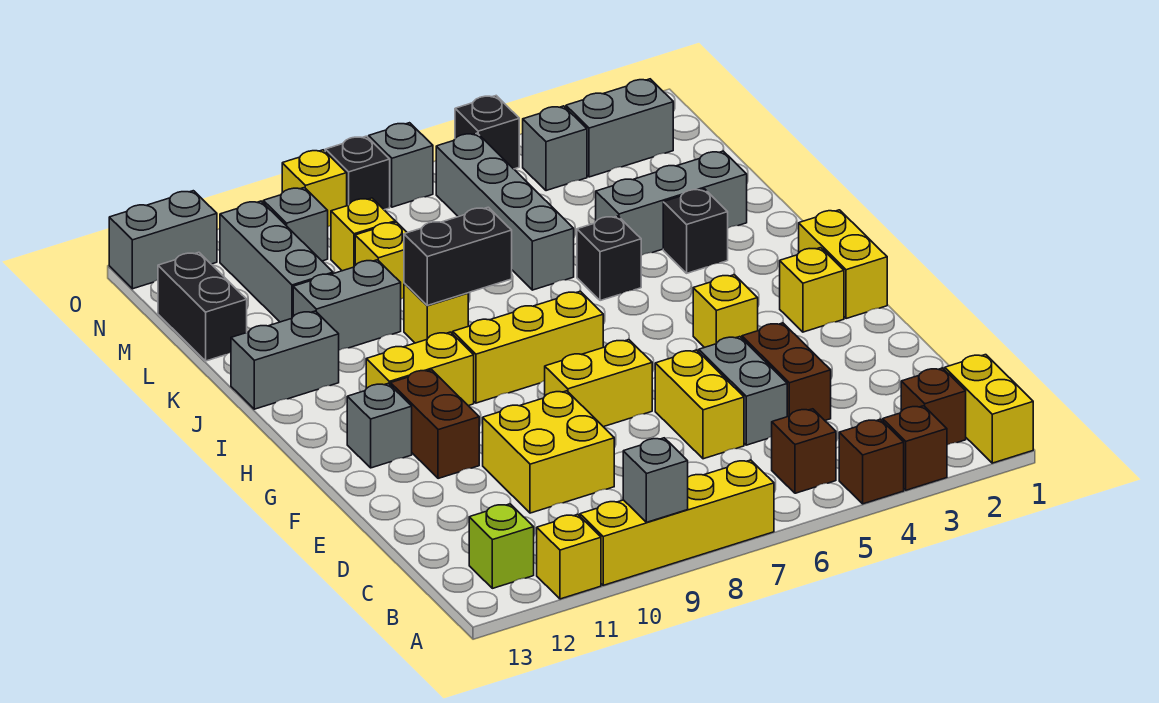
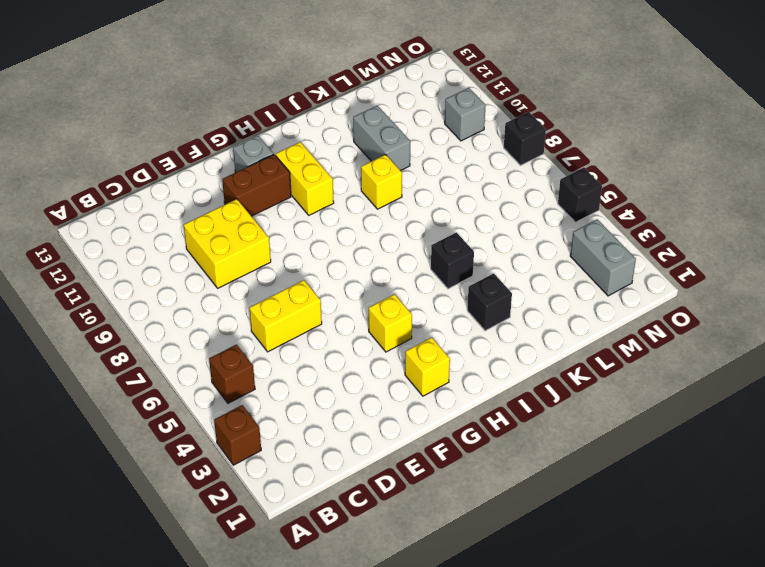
none -> yellow 1x2 brick [945,355,1033,463]
none -> brown 1x1 brick [839,419,904,504]
none -> yellow 1x4 brick [580,460,774,585]
none -> yellow 1x1 brick [537,514,601,599]

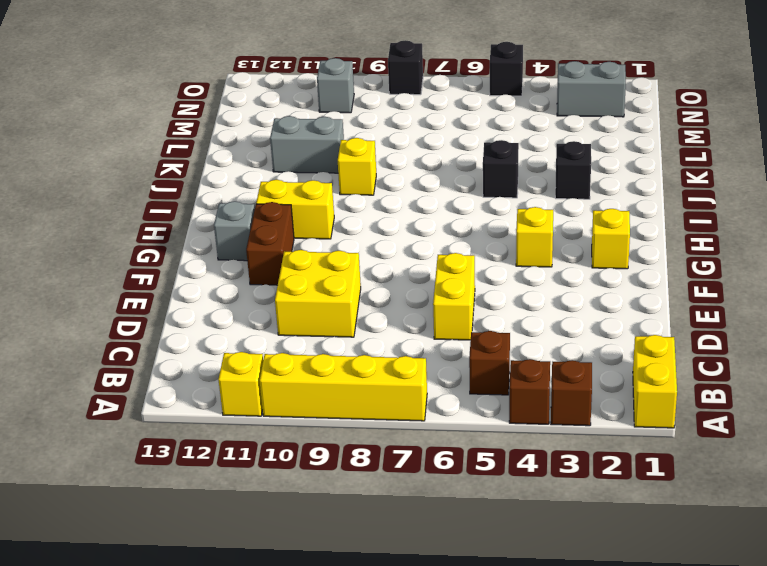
none -> brown 1x1 brick [901,368,966,445]
none -> lime 1x1 brick [469,504,534,588]
none -> brown 1x2 brick [742,323,831,420]
none -> grey 1x2 brick [699,337,787,445]

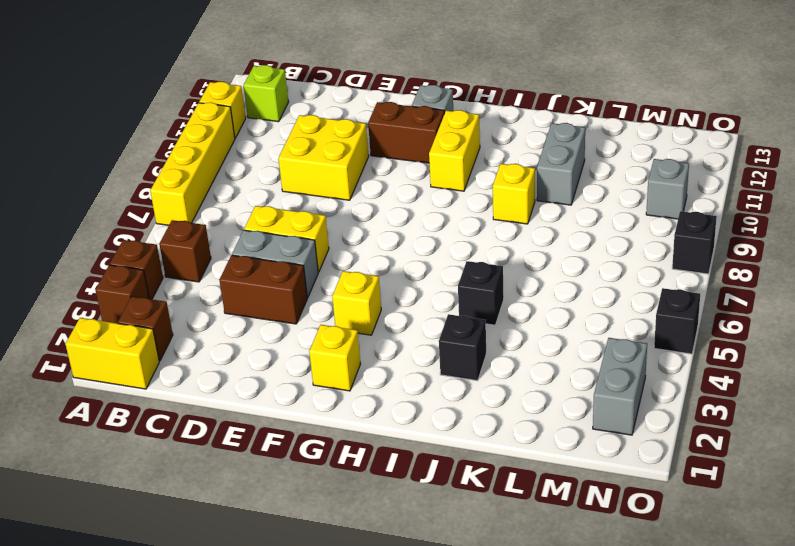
none -> yellow 1x2 brick [545,340,652,427]
none -> yellow 1x2 brick [799,210,887,319]
none -> yellow 1x3 brick [453,291,603,403]
none -> grey 1x2 brick [231,311,339,409]

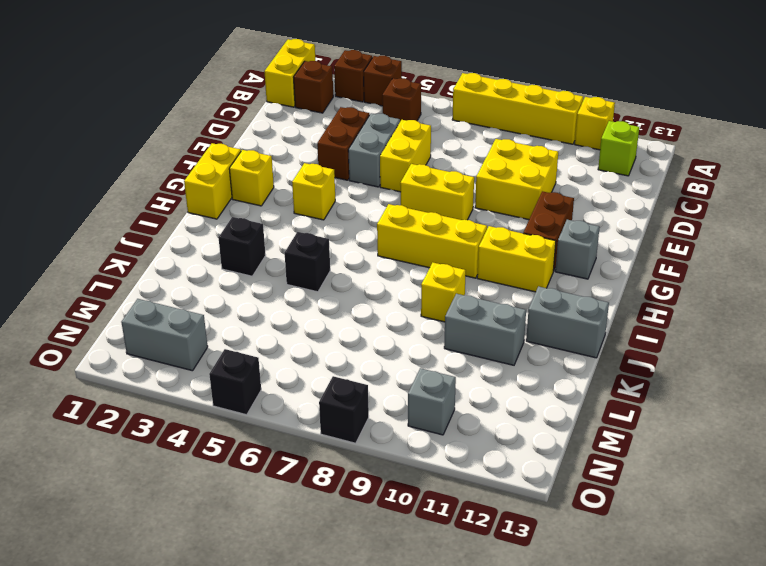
none -> grey 1x3 brick [596,151,747,255]
none -> grey 1x4 brick [436,133,574,290]
none -> yellow 1x1 brick [355,222,407,299]
none -> grey 1x3 brick [220,201,333,322]

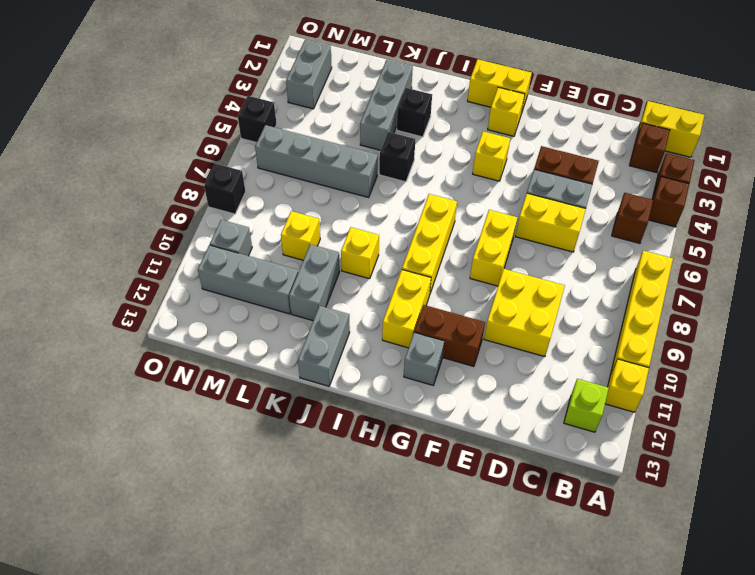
none -> black 1x2 brick [158,252,247,361]
none -> yellow 1x1 brick [331,198,395,271]
none -> grey 1x1 brick [523,106,587,191]
none -> grey 1x1 brick [369,123,433,207]

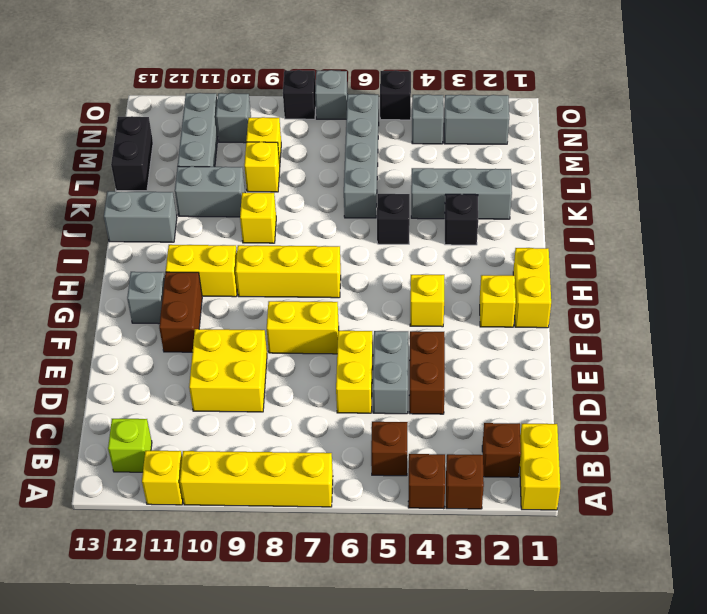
none -> yellow 1x1 brick [282,150,347,227]
none -> grey 1x2 brick [109,191,217,289]
none -> grey 1x1 brick [623,438,688,522]
none -> black 1x2 brick [404,207,512,305]

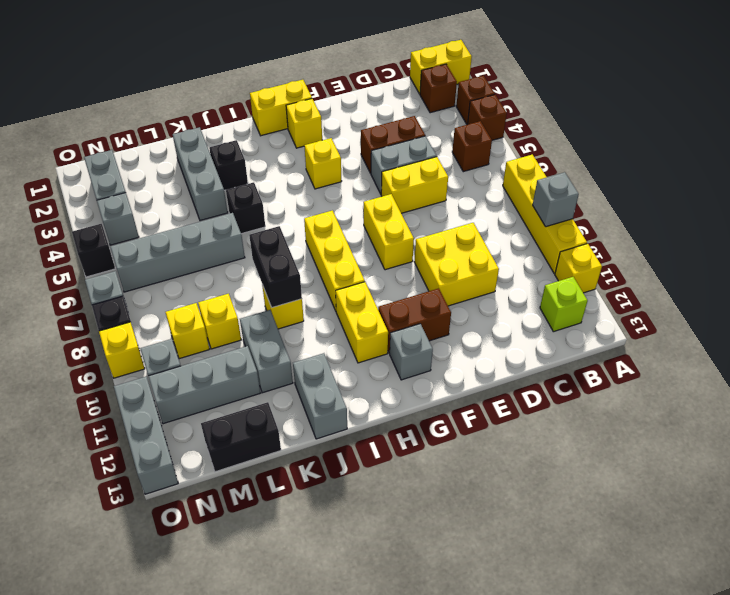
grey 1x3 brick [114,377,178,494] -> grey 1x2 brick [109,191,217,289]

